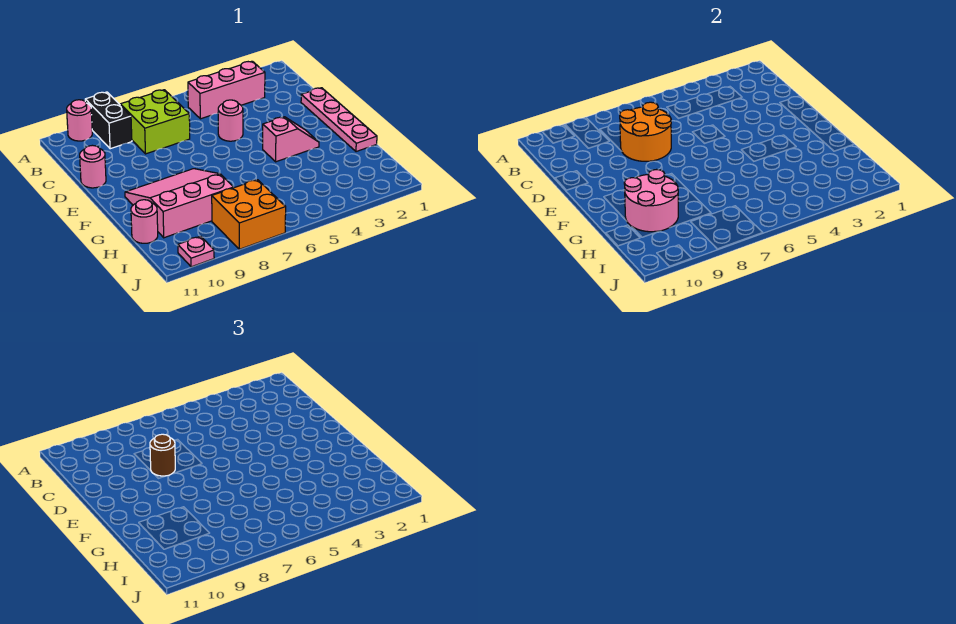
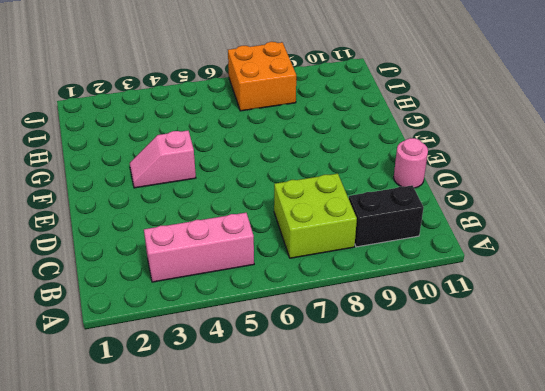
black 1x2 brick [349,185,424,247] -> black 1x2 brick turned to [85,92,132,149]
none -> pink 1x1 round brick [67,100,92,141]
none -> pink 1x4 plate [301,88,377,152]
none -> pink 1x1 round brick [218,100,243,141]

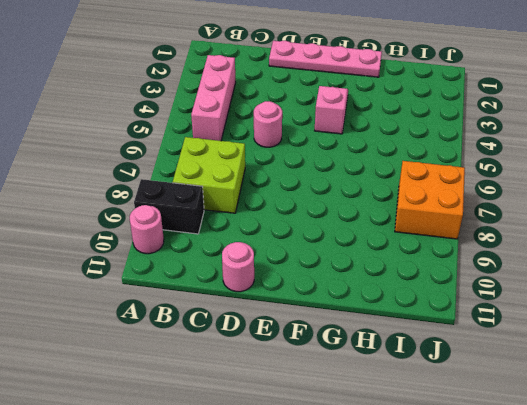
none -> pink 3x3 slope [125,169,234,238]
none -> pink 1x1 round brick [131,200,158,243]
none -> pink 1x1 plate [178,236,214,267]

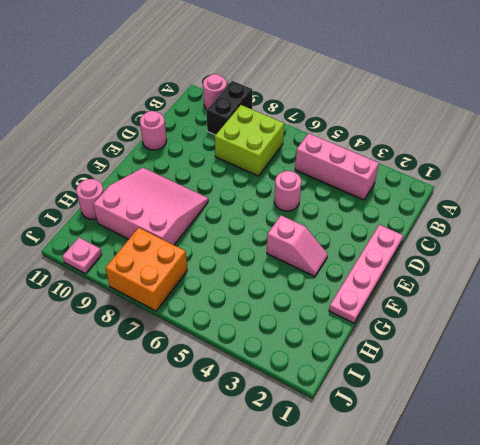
none -> orange 2x2 round brick [620,102,671,161]
none -> pink 2x2 round brick [624,170,678,232]
none -> brown 1x1 round brick [150,434,175,476]

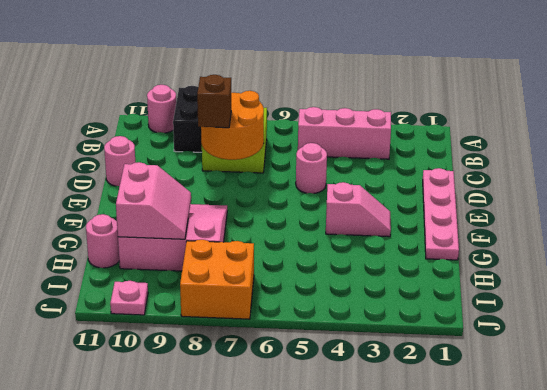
brown 1x1 brick [197,75,231,128] -> brown 1x1 round brick [150,434,175,476]
pink 2x2 slope [116,162,191,239] -> pink 2x2 round brick [624,170,678,232]

